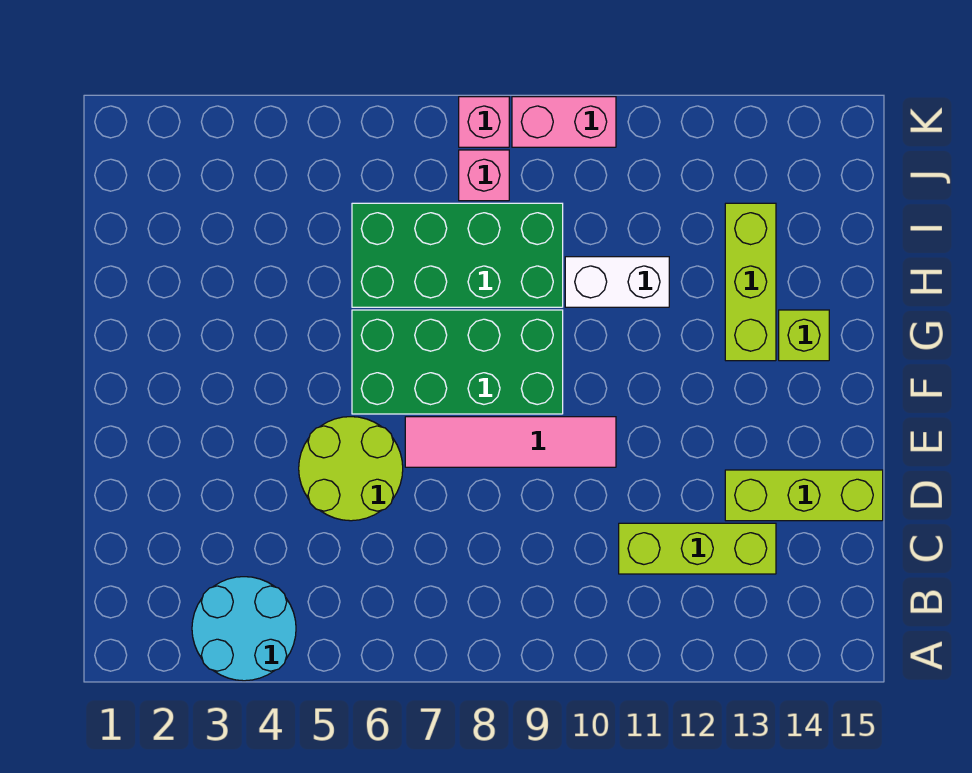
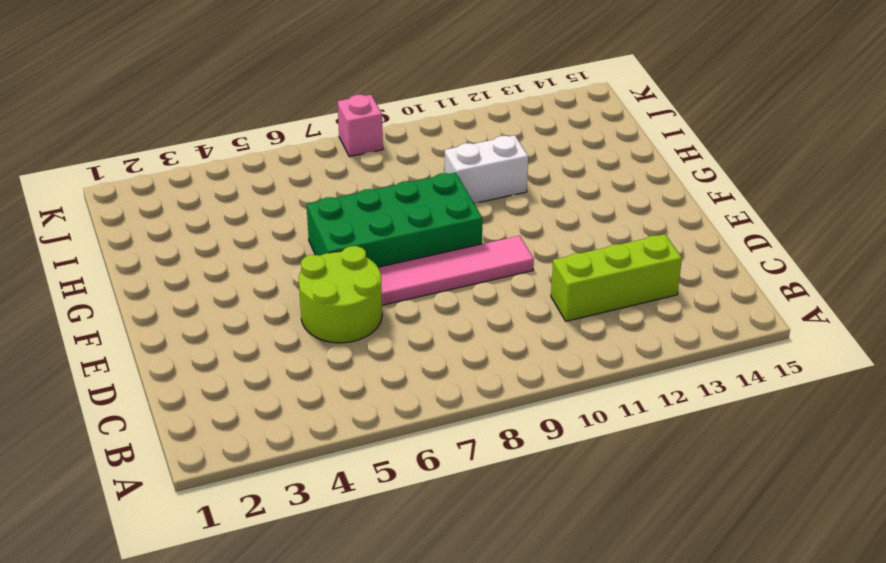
none -> cyan 2x2 round brick [192,577,296,681]
none -> lime 1x3 brick [725,470,883,521]
none -> lime 1x3 brick [725,203,776,361]

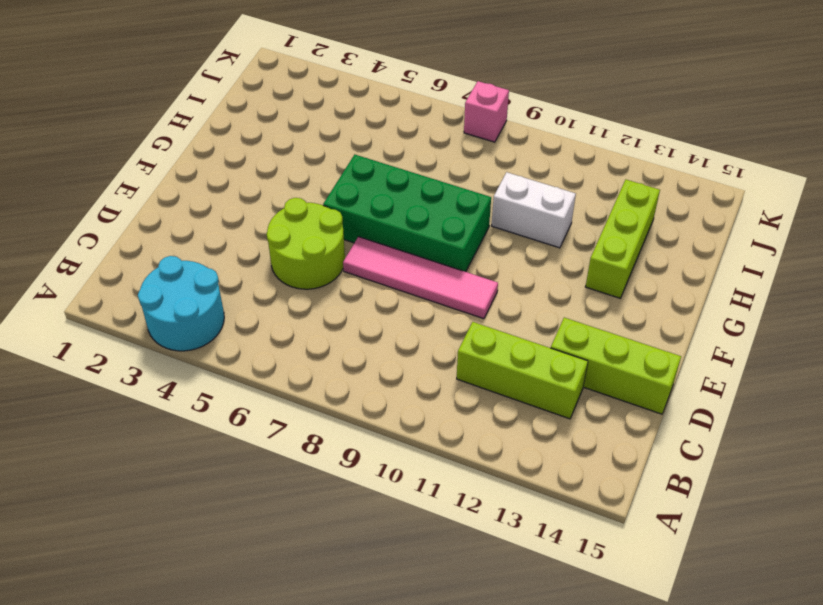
none -> lime 1x1 brick [779,310,829,361]
none -> green 2x4 brick [352,203,563,307]
none -> pink 1x1 brick [459,150,509,201]

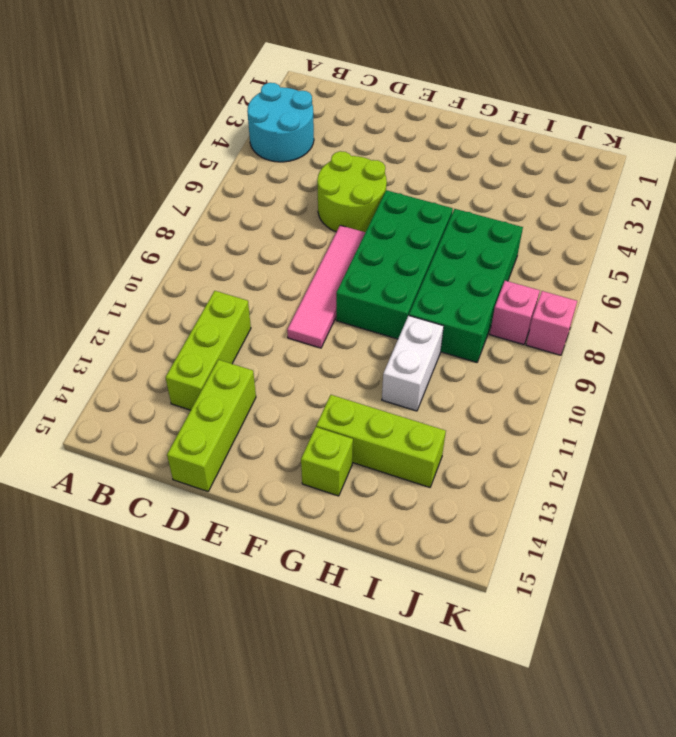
none -> pink 1x2 brick [512,97,616,147]

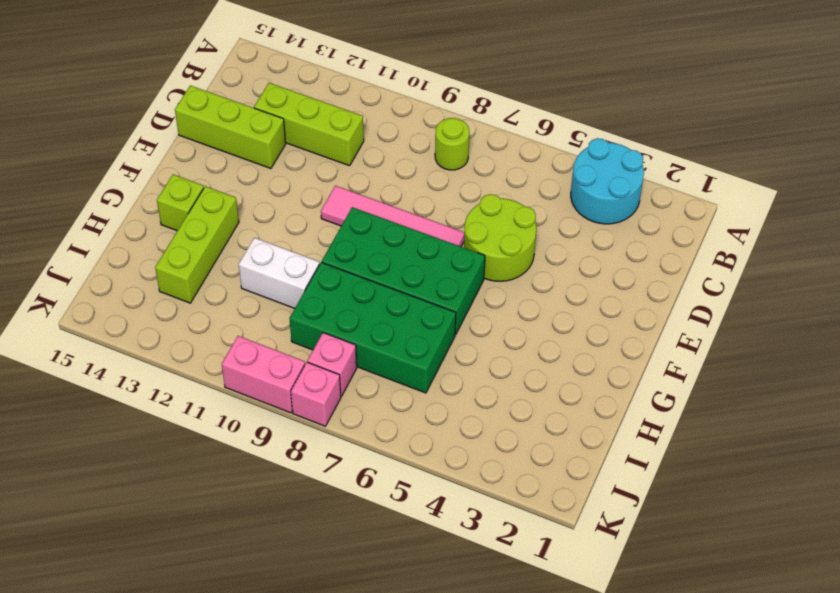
lime 1x1 round brick [435,118,469,170] -> none

